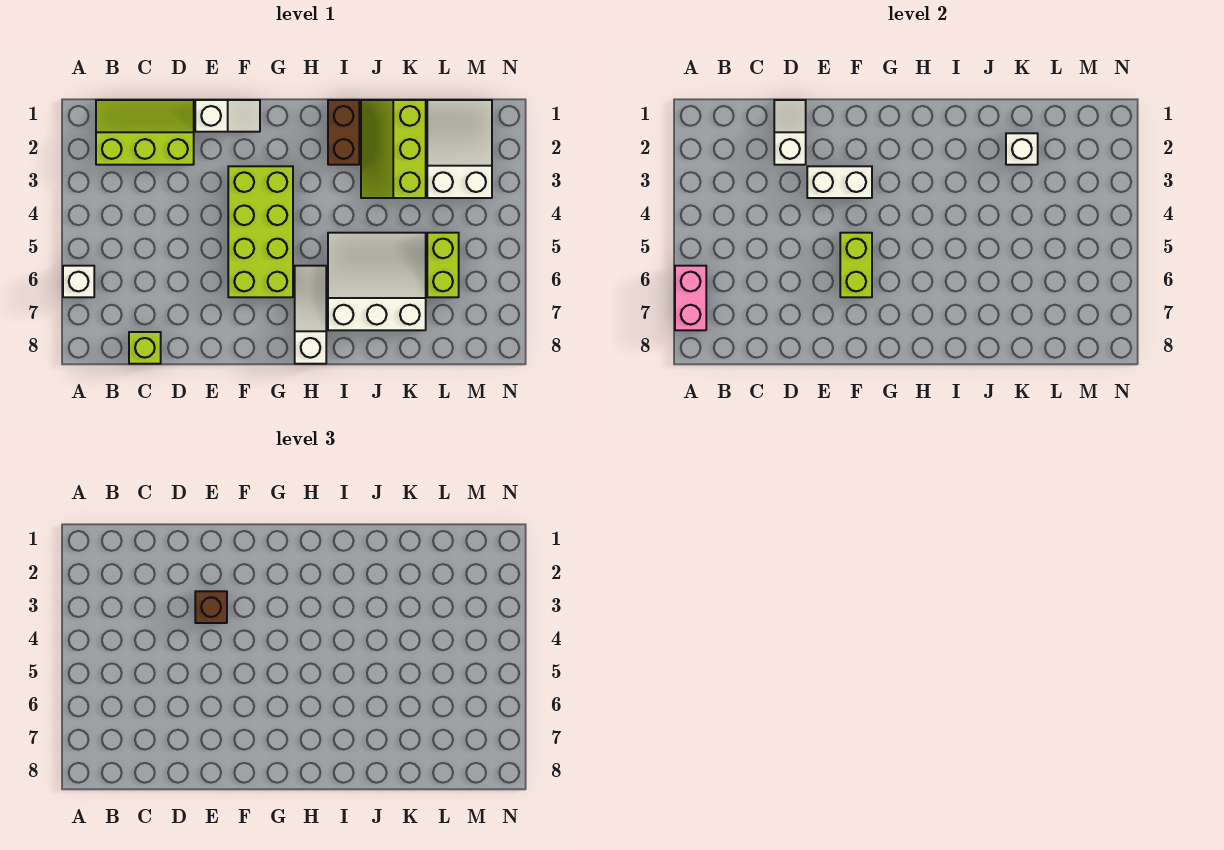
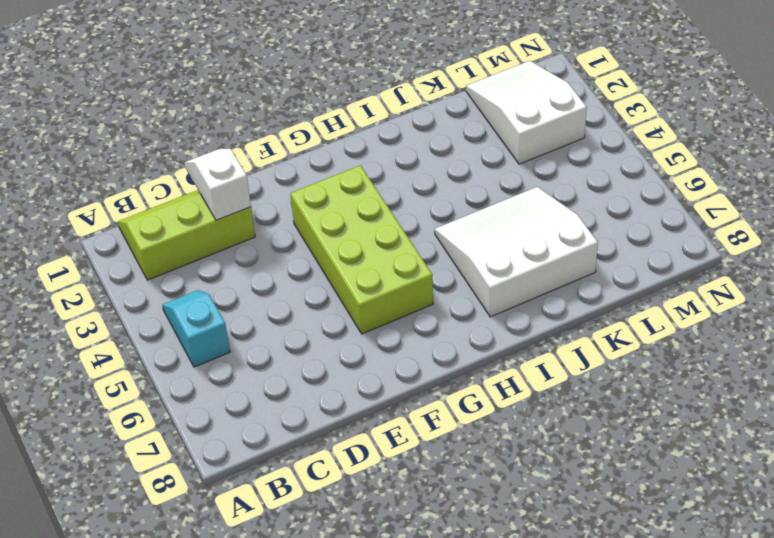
cyan 1x2 slope [162,290,230,367] -> none
none -> white 1x1 brick [63,266,94,297]
none -> lime 1x1 brick [129,332,161,364]
none -> white 1x2 slope [195,100,260,132]

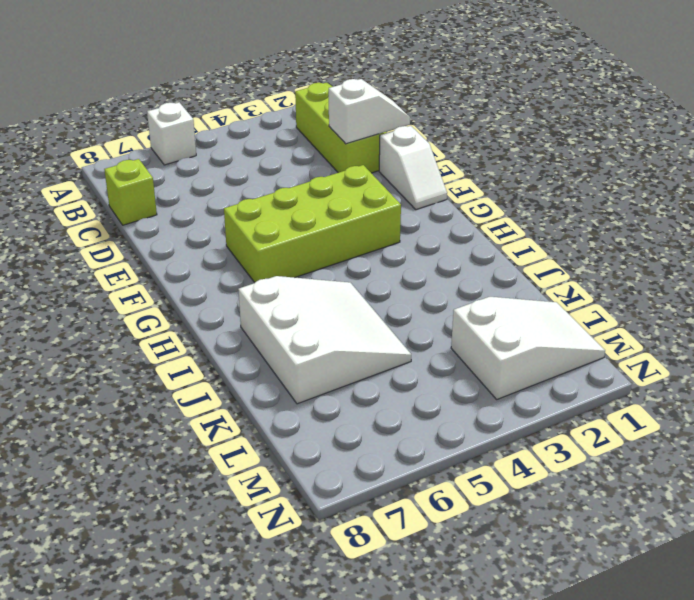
none -> white 1x3 slope [295,266,326,364]
none -> brown 1x2 brick [328,100,359,165]
none -> lime 2x3 slope [361,100,426,198]

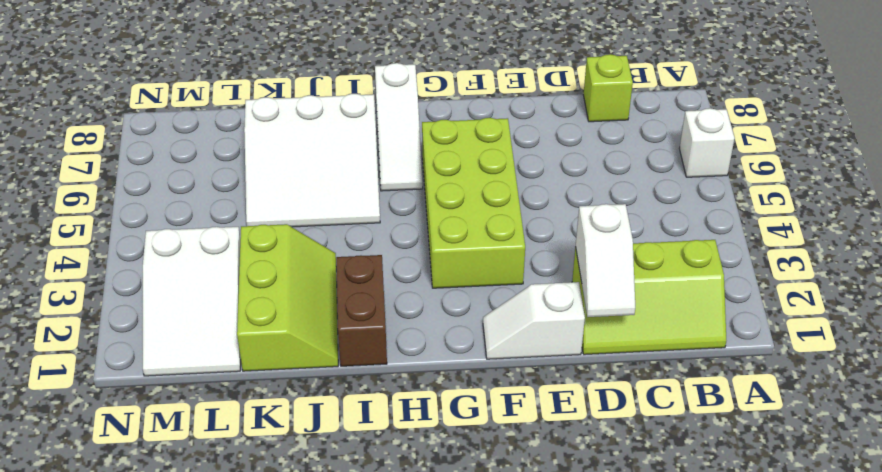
none -> lime 1x2 brick [427,233,459,297]
none -> pink 1x2 brick [675,266,706,330]
none -> white 1x2 brick [807,166,872,198]

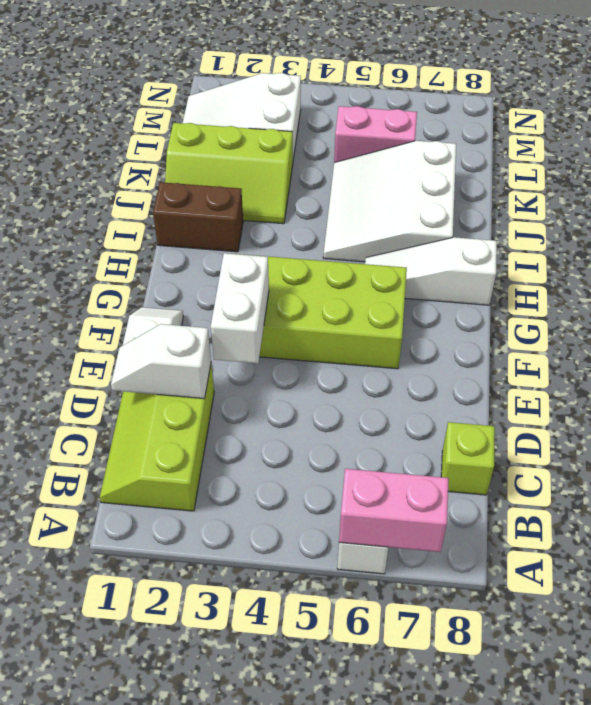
pink 1x2 brick [334,106,417,162] -> lime 1x2 brick [427,233,459,297]
none -> lime 1x2 brick [840,233,872,297]
none -> white 1x1 brick [1006,133,1038,165]
none -> brown 1x1 brick [195,591,227,623]

